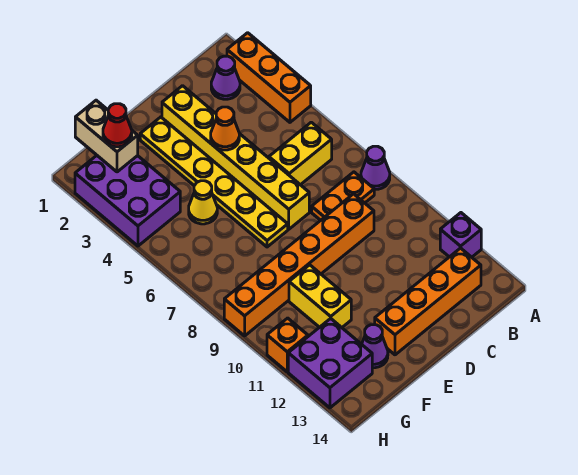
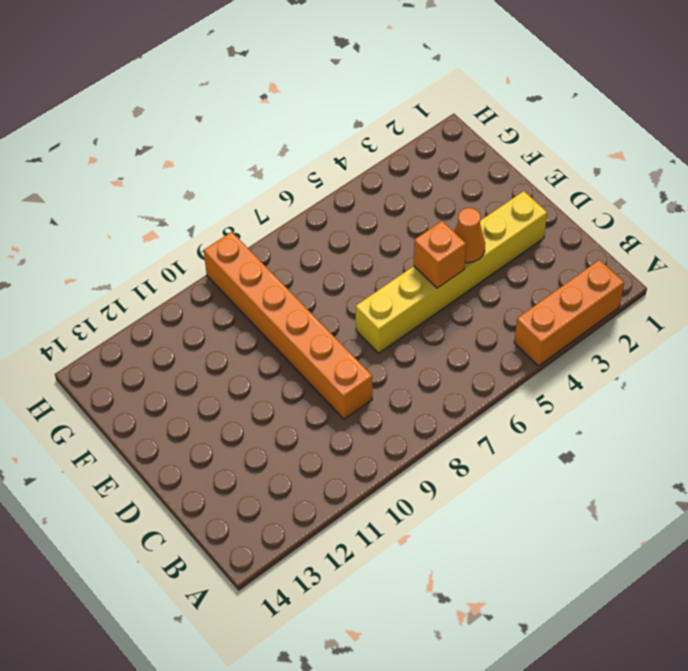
orange 1x1 brick [414,221,466,288] -> orange 1x1 brick moved to [267,318,308,372]
none -> purple 1x1 cone [361,146,390,189]
none -> purple 1x1 brick [440,213,481,257]
none -> purple 1x1 cone [211,56,240,99]

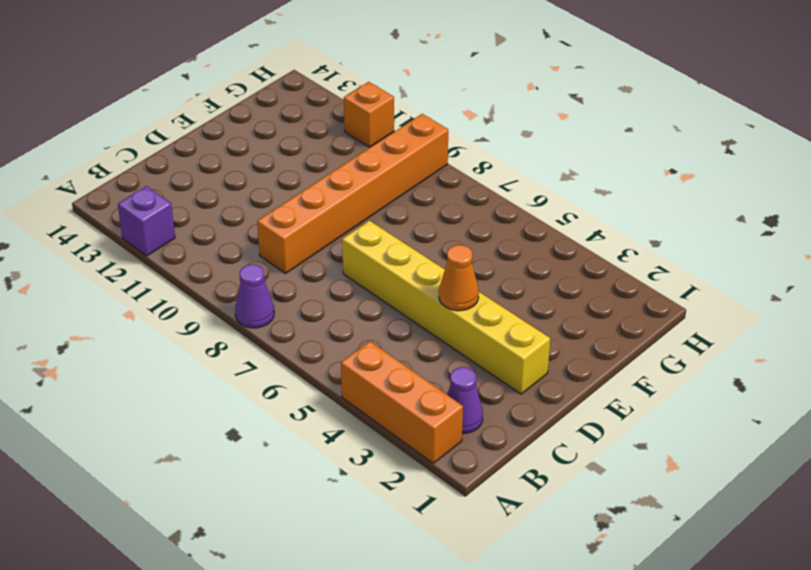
none -> yellow 1x2 brick [269,122,332,185]
none -> orange 1x2 plate [312,172,374,220]
none -> orange 1x4 brick [375,248,481,355]

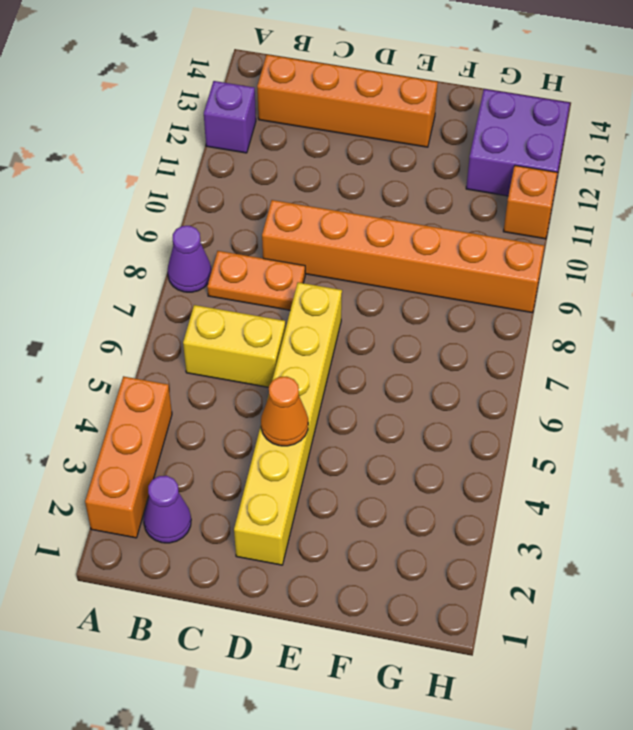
none -> yellow 1x6 plate [140,117,288,247]
none -> yellow 1x1 cone [189,181,217,224]
none -> yellow 1x2 brick [289,265,351,327]

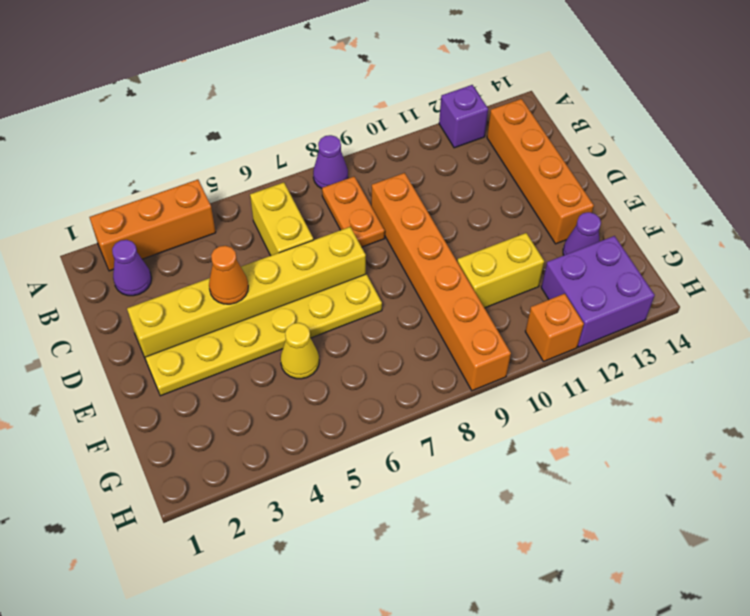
none -> purple 2x3 brick [75,156,180,246]
none -> tan 1x2 brick [75,100,138,172]
none -> red 1x1 cone [103,104,132,147]

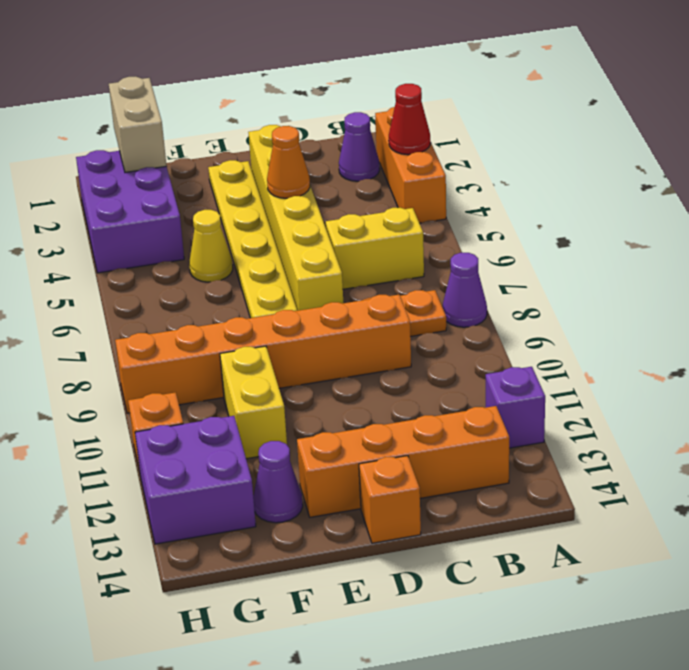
red 1x1 cone [389,84,431,155] -> red 1x1 cone moved to [103,104,132,147]
orange 1x1 brick [359,456,421,543] -> none

